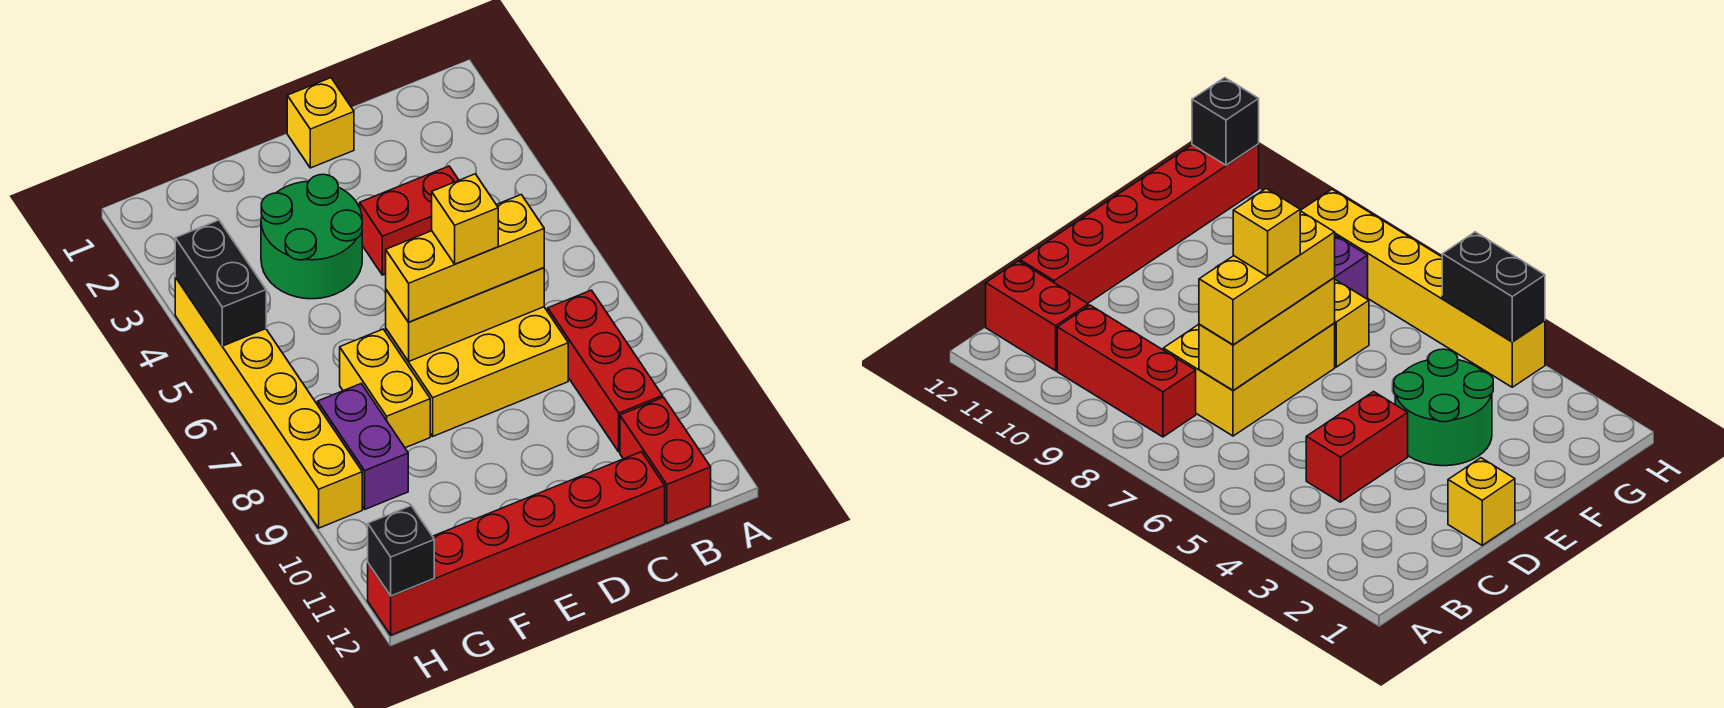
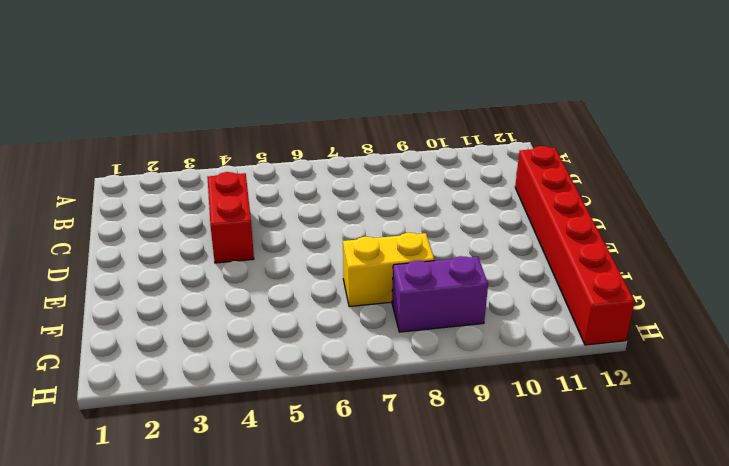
none -> red 1x3 brick [548,290,663,452]
none -> red 1x2 brick [620,397,711,523]
none -> yellow 2x3 brick [386,307,568,436]

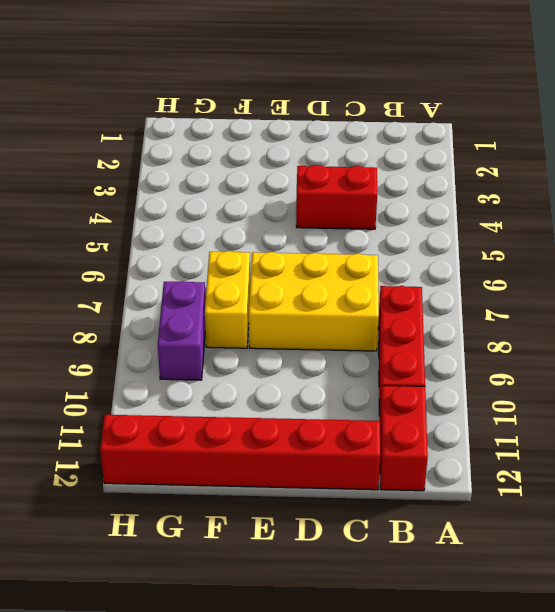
none -> yellow 1x1 brick [287,78,354,168]
none -> green 2x2 round brick [261,174,362,299]
none -> yellow 1x6 brick [175,277,362,528]

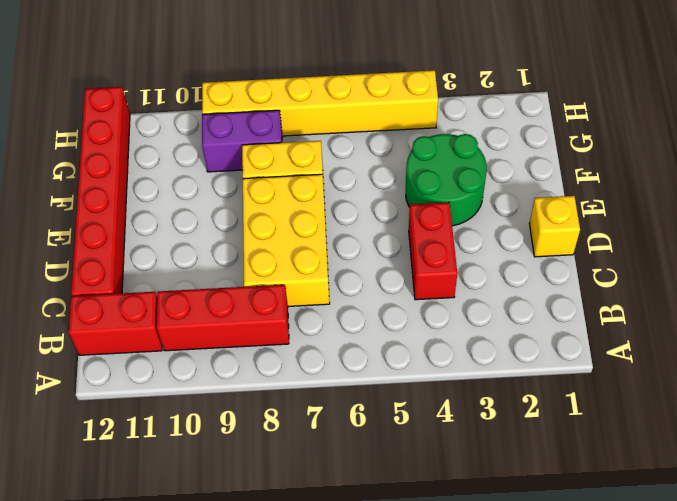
none -> yellow 1x3 brick [386,268,544,362]
none -> black 1x2 brick [175,220,266,346]
none -> black 1x1 brick [368,506,434,596]

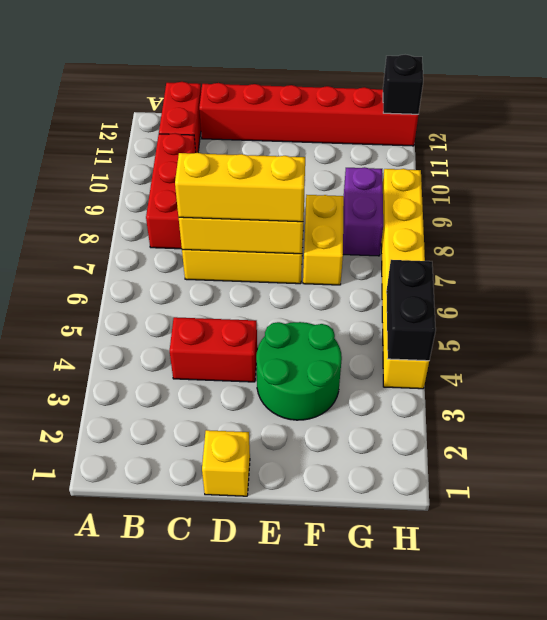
none -> yellow 1x1 brick [432,174,498,264]

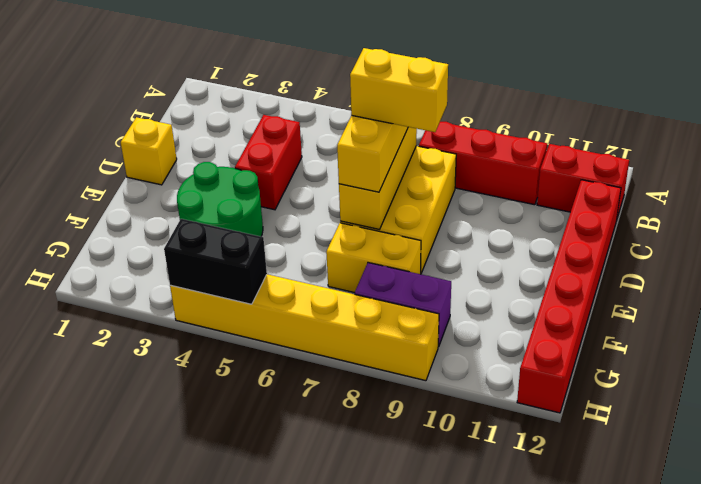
yellow 1x2 brick [350,48,448,132] -> yellow 1x1 brick [432,174,498,264]
none -> black 1x1 brick [368,506,434,596]

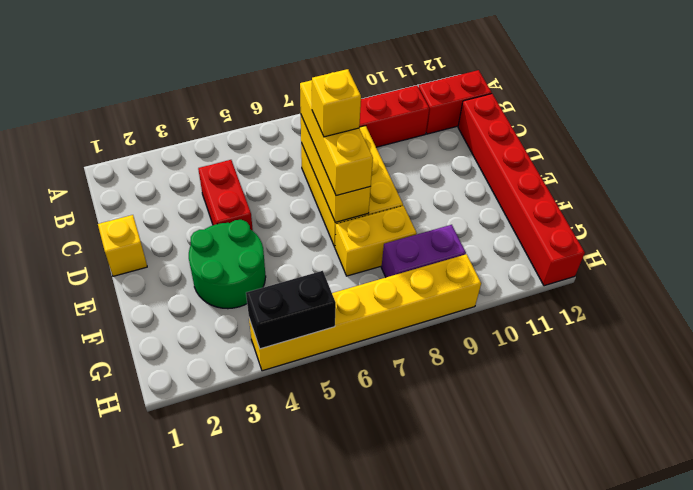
none -> black 1x1 brick [368,506,434,596]

